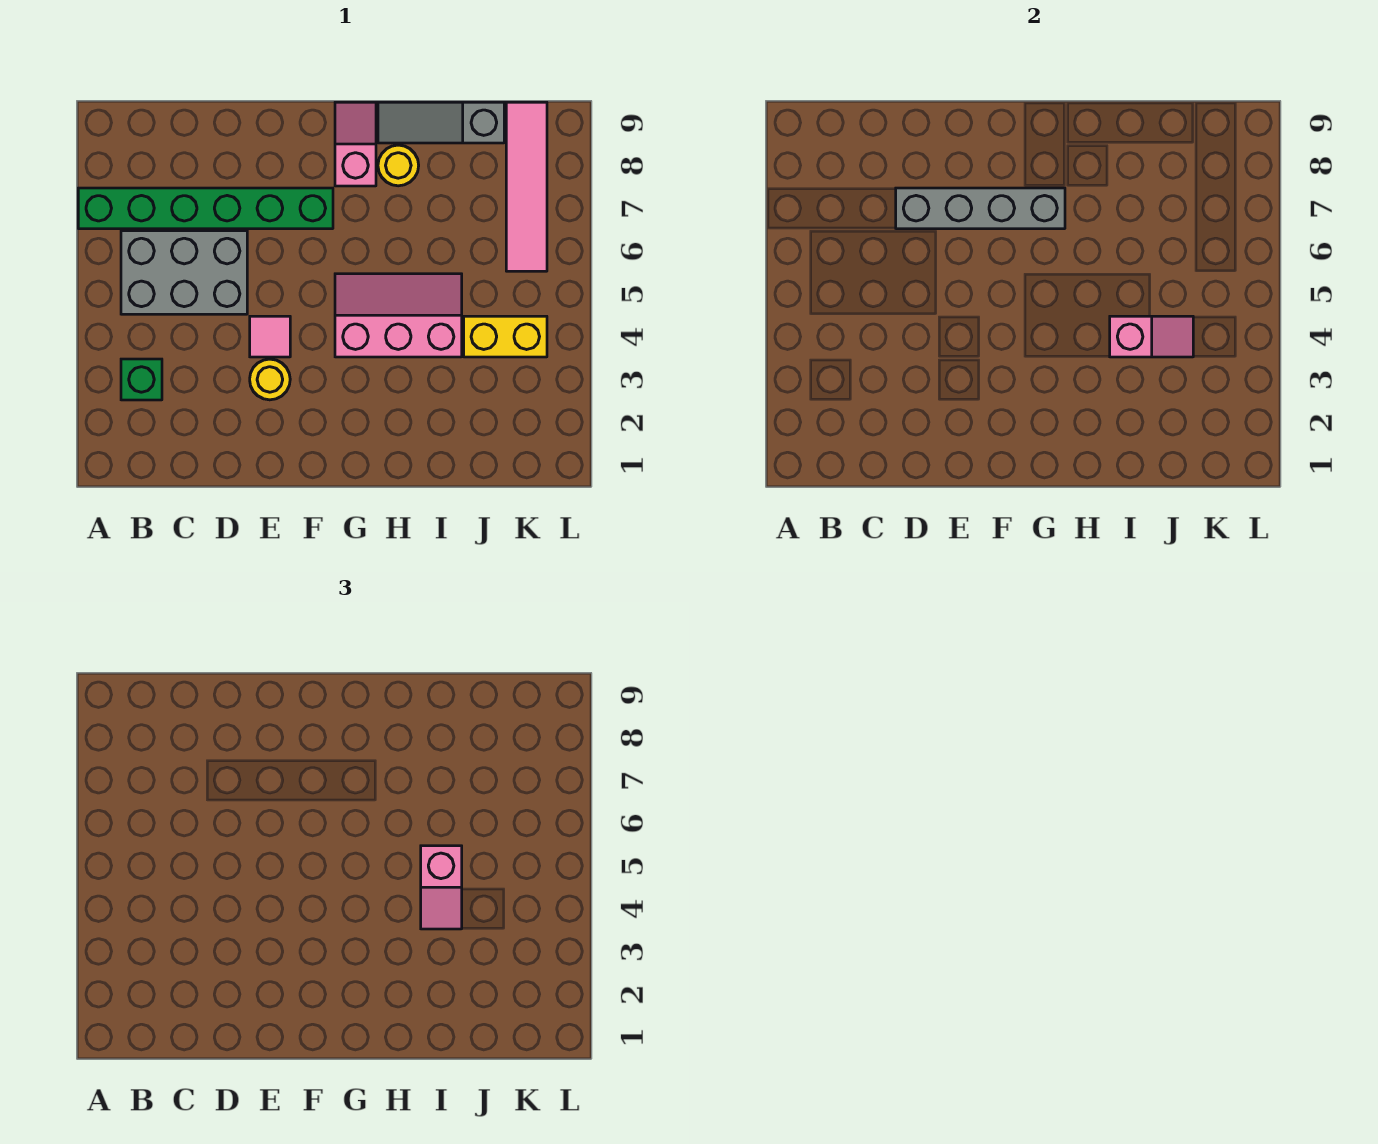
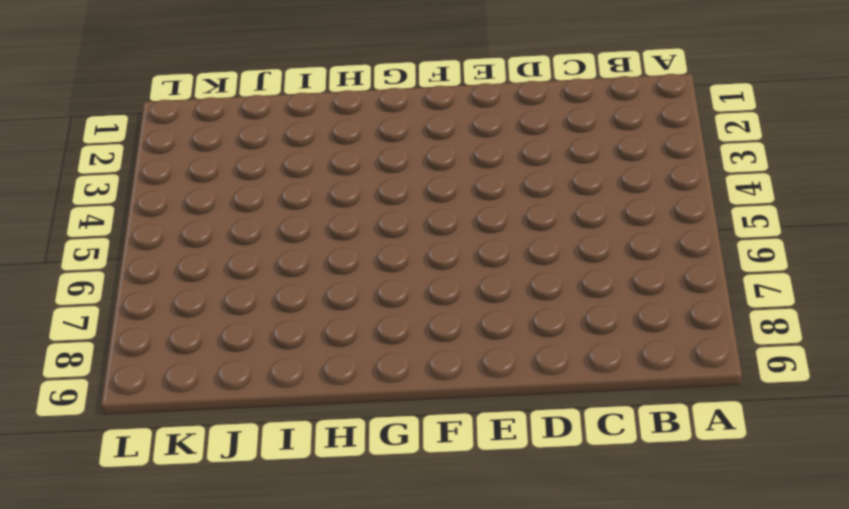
none -> green 1x6 brick [78,188,333,229]
none -> green 1x1 brick [121,359,162,400]
none -> grey 2x3 brick [121,231,247,314]

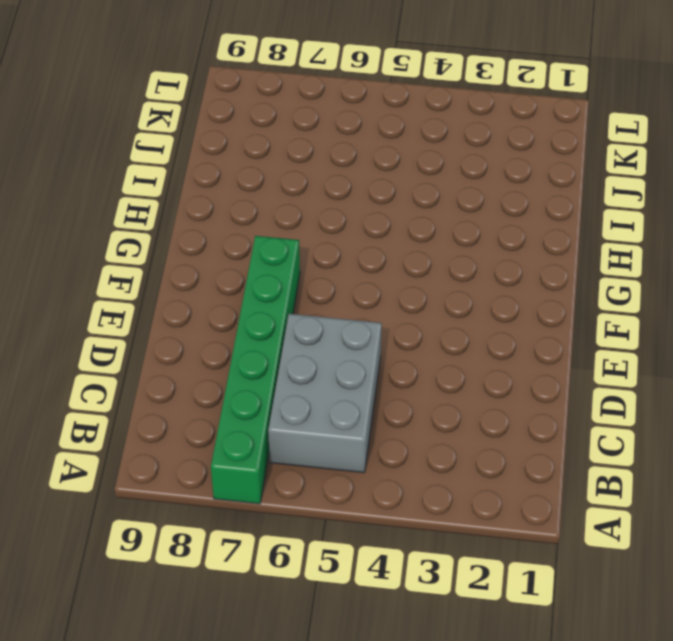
none -> green 1x1 brick [121,359,162,400]
none -> yellow 1x1 round brick [250,359,290,400]
none -> pink 1x1 tile [250,316,290,357]

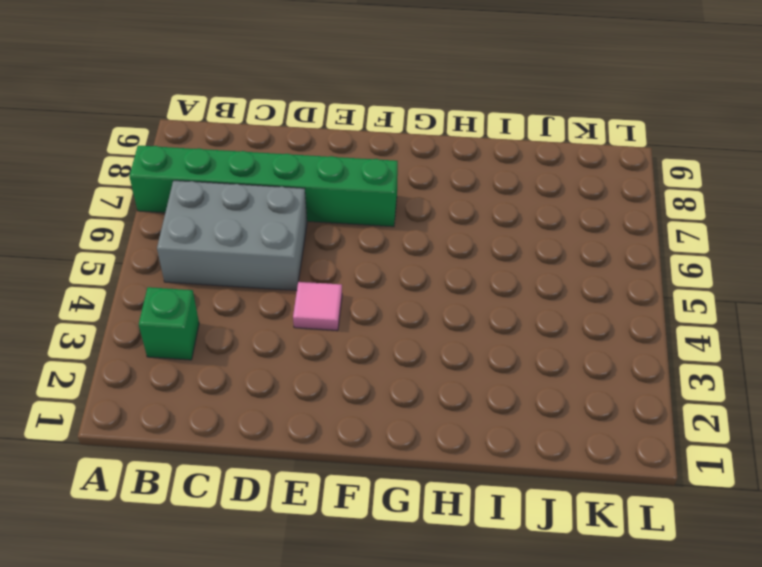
none -> yellow 1x1 round brick [250,359,290,400]
none -> pink 2x3 slope [335,274,462,357]
none -> pink 1x2 slope [335,102,376,186]

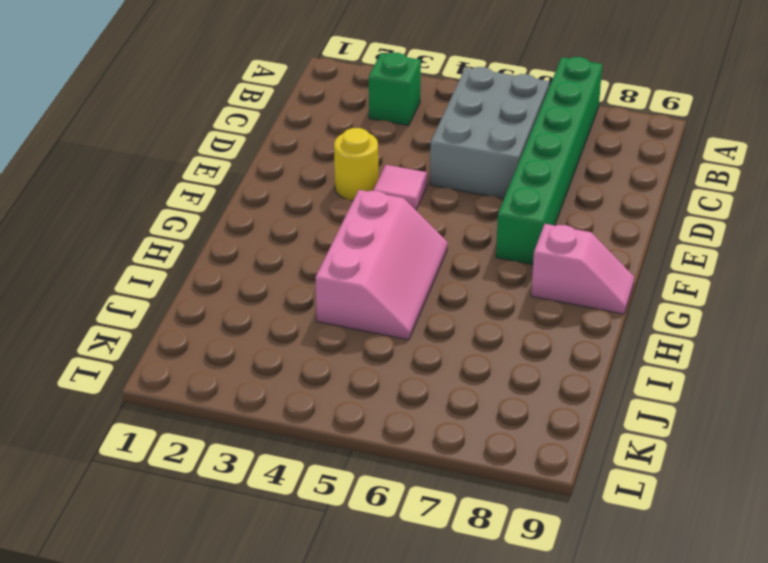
none -> yellow 1x1 round brick [378,145,419,186]
none -> grey 1x3 slope [378,102,504,143]
none -> yellow 1x2 brick [464,316,547,357]

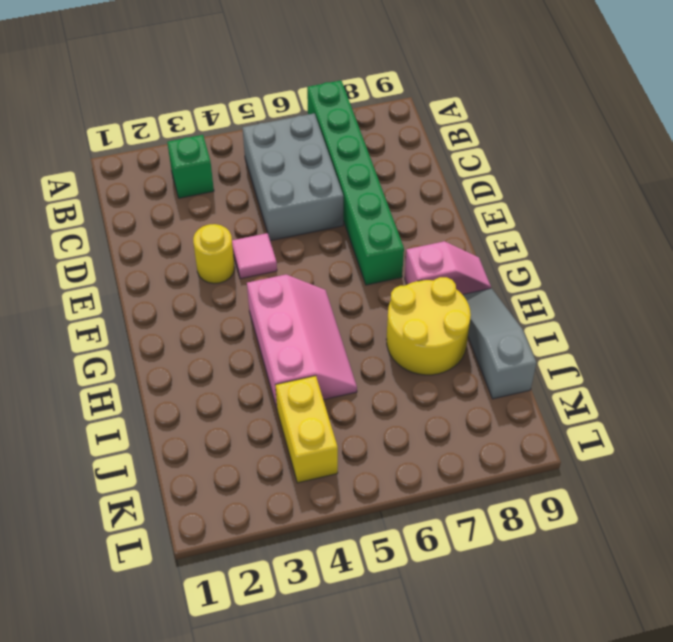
yellow 2x2 round brick [386,277,471,375] -> yellow 1x1 round brick [378,145,419,186]
none -> pink 1x4 tile [506,102,547,271]
none -> grey 1x4 brick [896,188,1065,229]
none -> pink 1x2 slope [1110,316,1193,357]

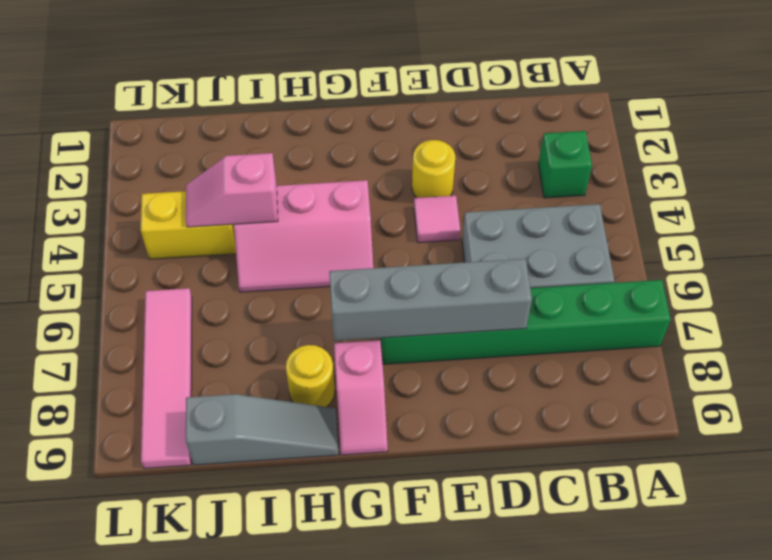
none -> pink 1x2 slope [421,846,462,929]

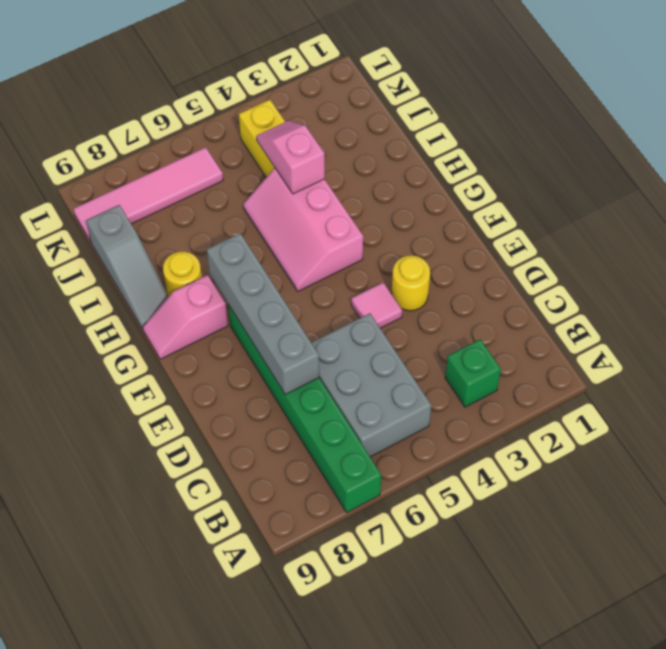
none -> pink 1x2 slope [421,846,462,929]

